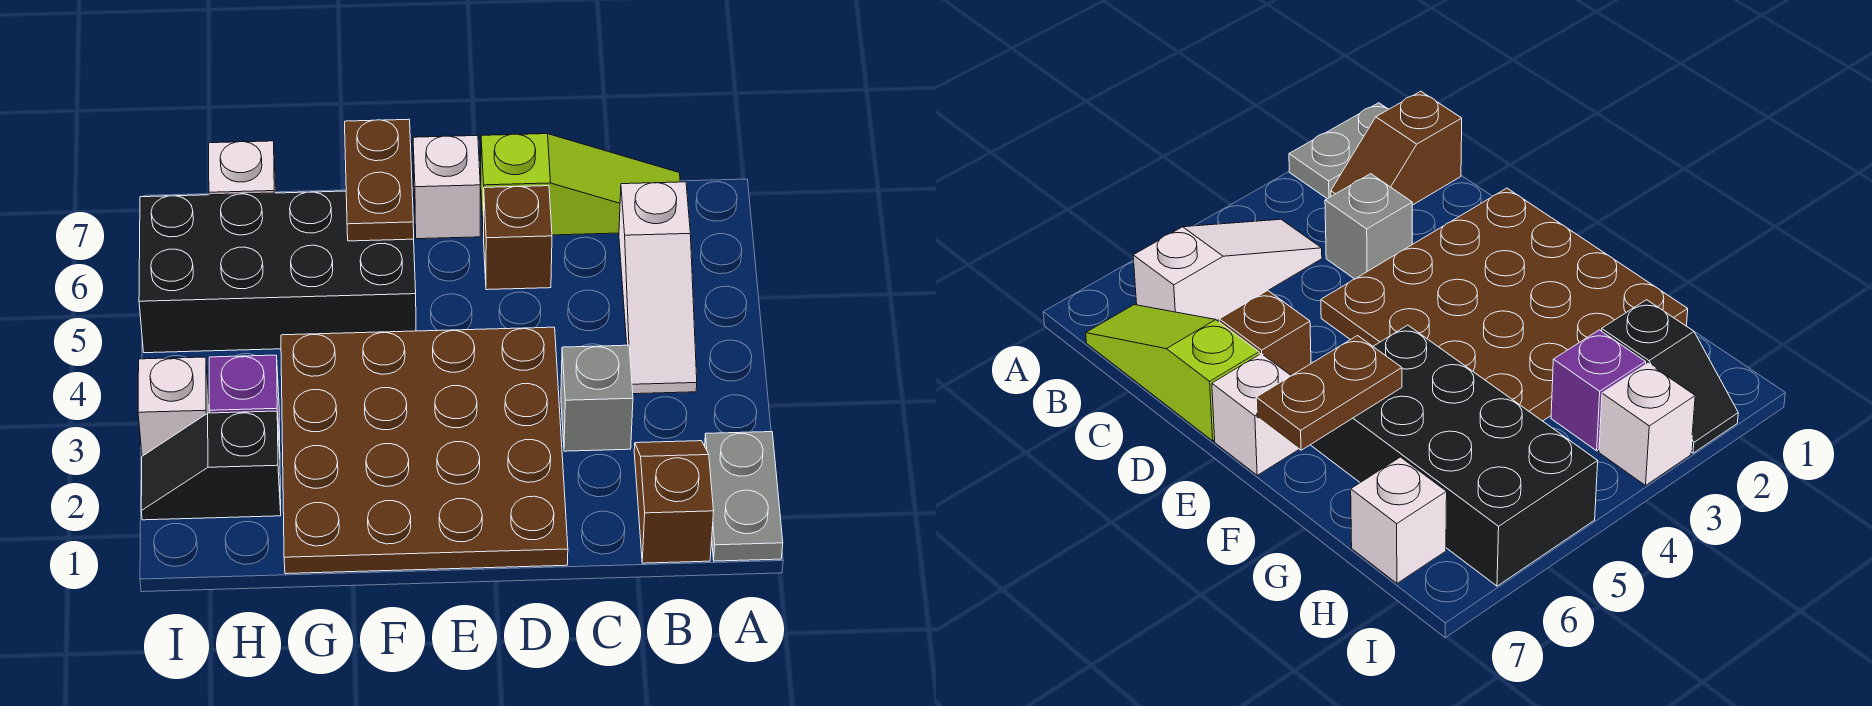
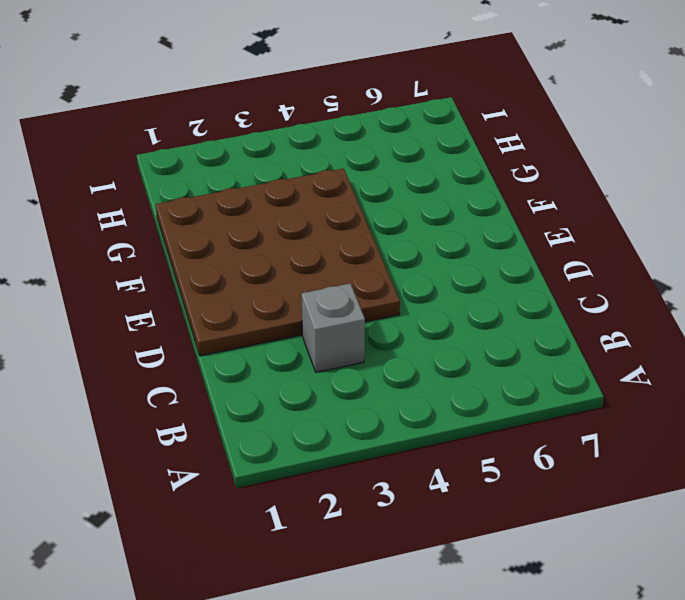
none -> grey 1x2 plate [705,432,783,561]
none -> brown 1x2 slope [634,441,714,563]
none -> white 1x3 slope [619,182,697,394]

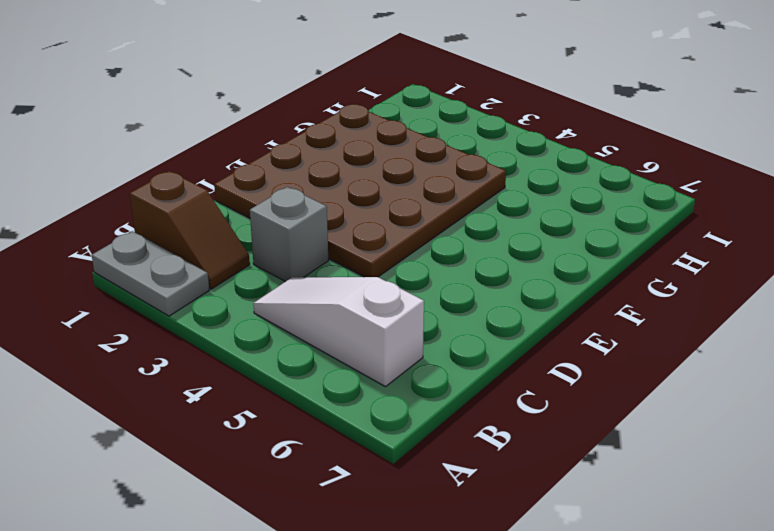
none -> lime 1x3 slope [481,134,680,237]
none -> brown 1x1 brick [484,186,552,290]
none -> white 1x1 brick [413,136,480,239]

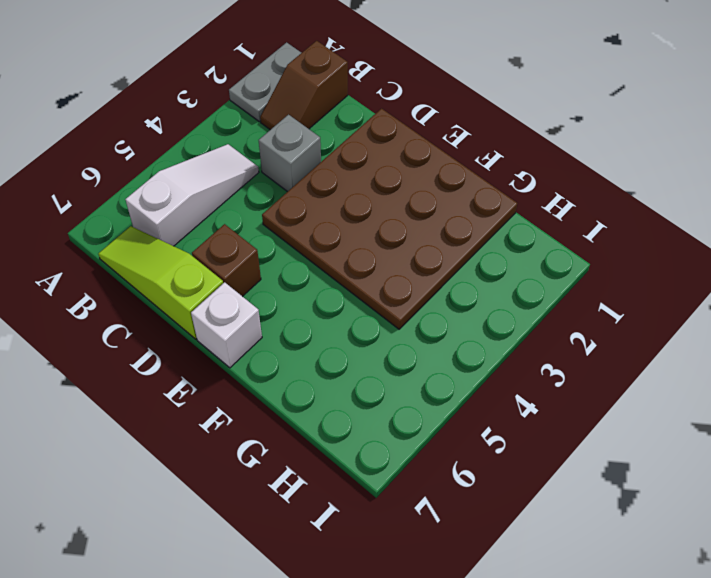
none -> black 2x4 brick [139,191,416,353]
none -> black 1x2 slope [141,411,281,520]
none -> purple 1x1 brick [209,355,280,452]

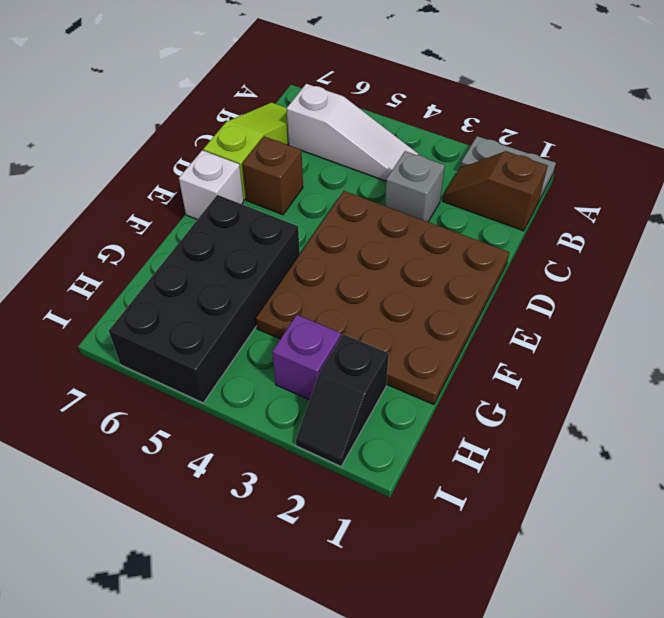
none -> white 1x1 brick [209,141,276,195]
none -> white 1x1 brick [138,357,209,456]
none -> brown 1x2 plate [345,119,414,241]

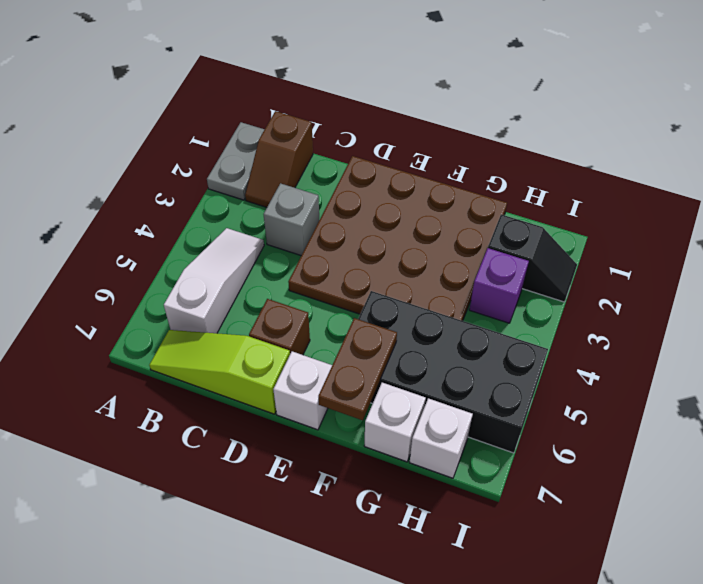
white 1x1 brick [364,383,426,462] -> white 1x1 brick moved to [138,357,209,456]

